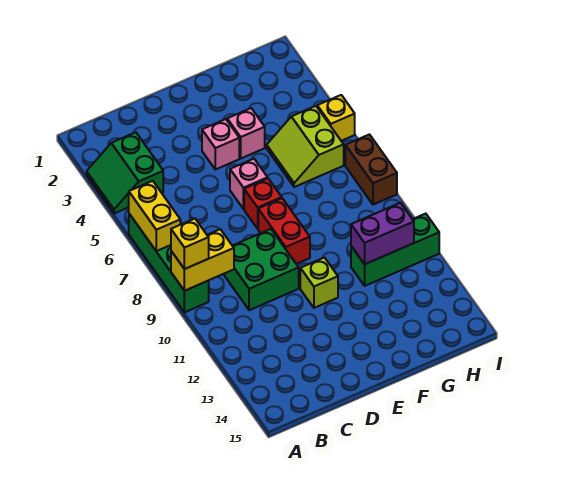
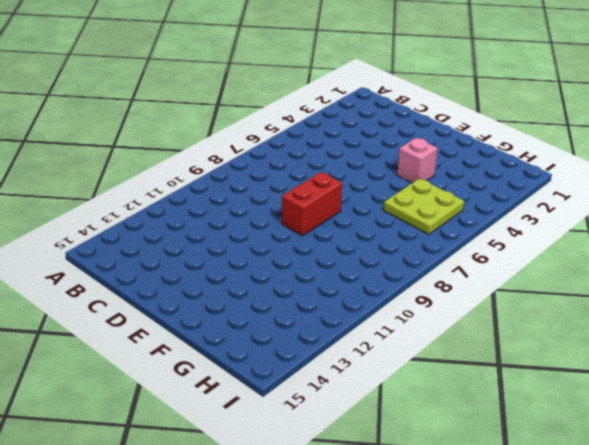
lime 2x2 plate [384,179,464,234] -> lime 2x2 slope [267,106,344,187]
none -> green 2x2 slope [87,132,163,214]
none -> green 1x4 brick [129,214,209,312]
none -> green 2x2 brick [224,229,299,310]

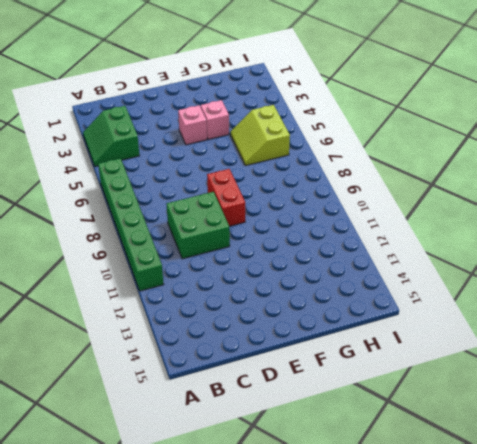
green 1x6 brick [98,158,164,291] -> green 1x4 brick [129,214,209,312]
none -> pink 1x1 brick [230,159,268,209]
none -> red 1x1 brick [244,179,282,229]
none -> lime 1x1 brick [300,258,338,308]

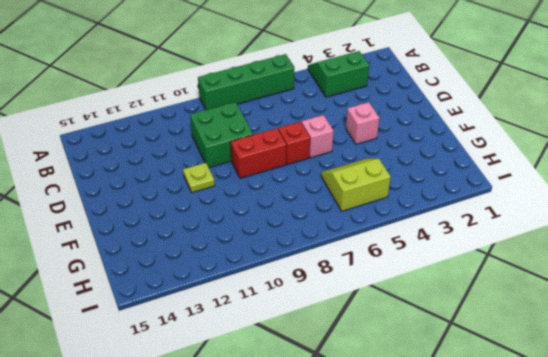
lime 1x1 plate [183,163,215,193] -> lime 1x1 brick [300,258,338,308]
none -> pink 1x1 brick [227,108,265,158]
none -> green 1x3 brick [351,214,439,286]
none -> yellow 1x1 brick [317,95,355,141]

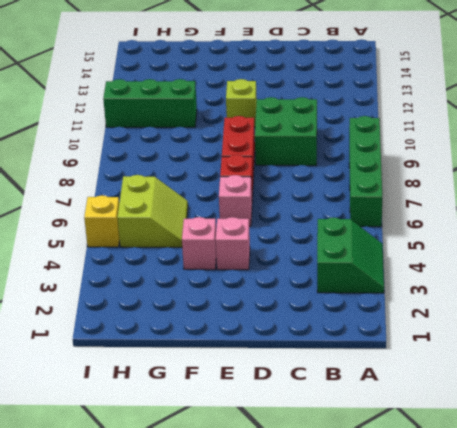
none -> brown 1x2 brick [345,134,397,205]
none -> yellow 1x2 brick [129,181,180,251]
none -> yellow 1x2 brick [171,229,234,291]

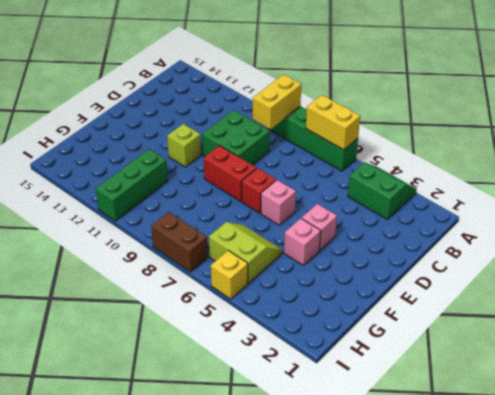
none -> purple 1x2 brick [351,203,414,264]
none -> yellow 1x1 brick [171,219,209,269]

